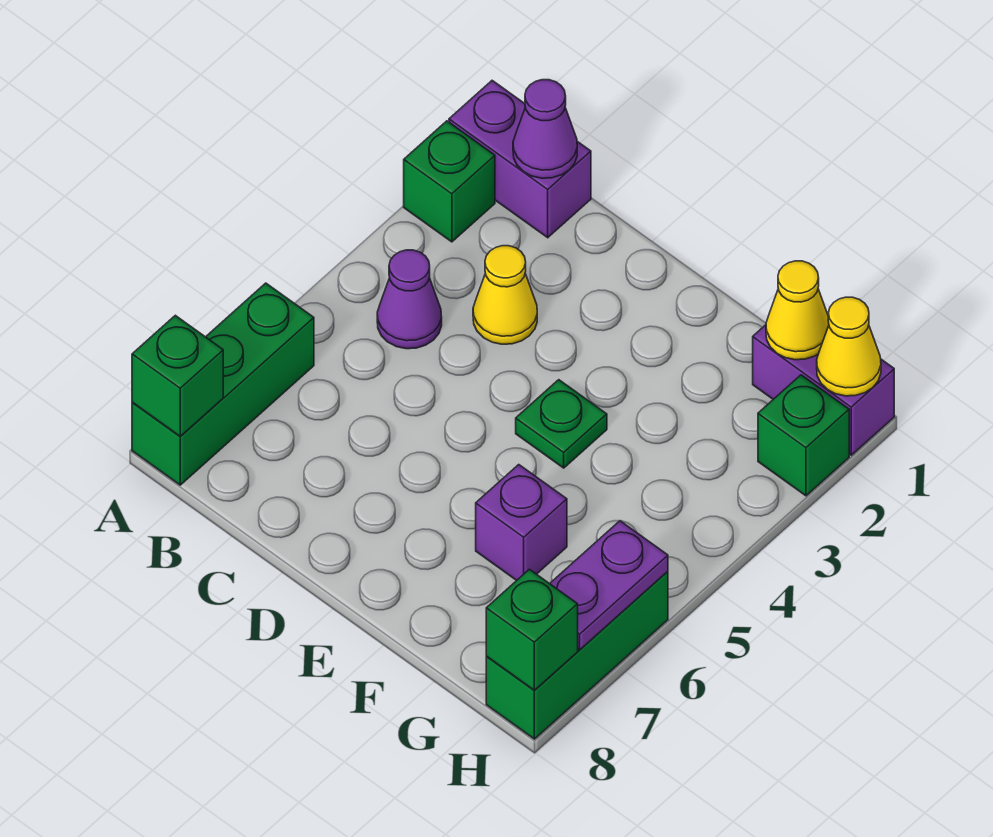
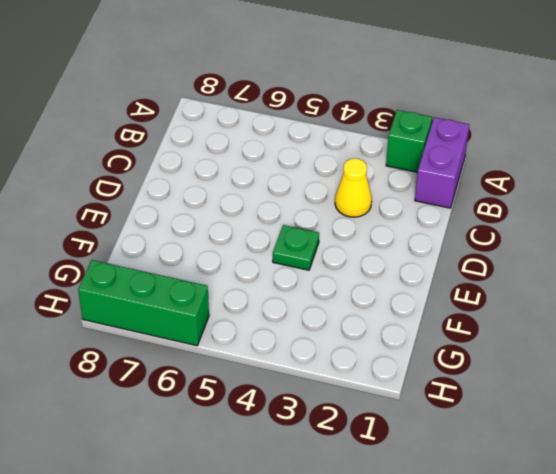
none -> green 1x3 brick [132,283,314,485]
none -> purple 1x1 cone [377,250,442,349]
none -> purple 1x1 brick [476,465,567,580]

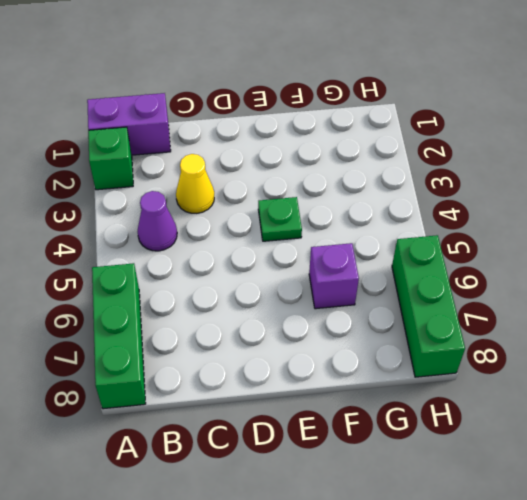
none -> purple 1x2 brick [753,325,894,455]
none -> green 1x1 brick [758,375,849,496]
none -> green 1x1 brick [132,315,223,436]

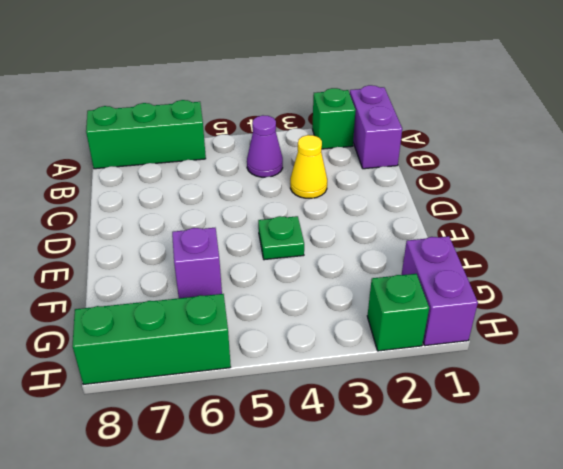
none -> green 1x1 brick [132,315,223,436]
none -> purple 1x1 cone [513,80,577,178]
none -> yellow 1x1 cone [766,261,829,360]

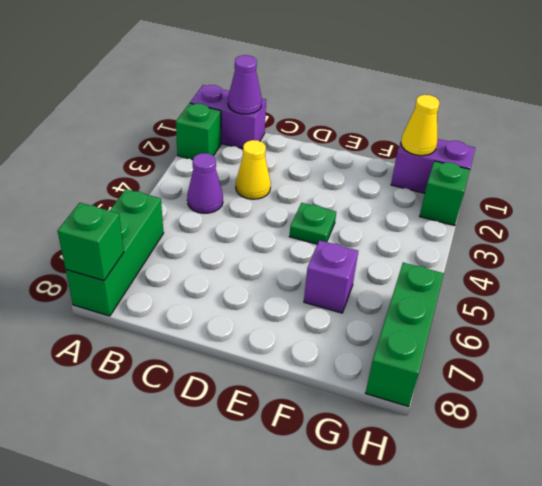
none -> yellow 1x1 cone [817,297,881,396]
none -> purple 1x2 plate [550,521,668,650]
none -> green 1x1 brick [486,569,578,690]

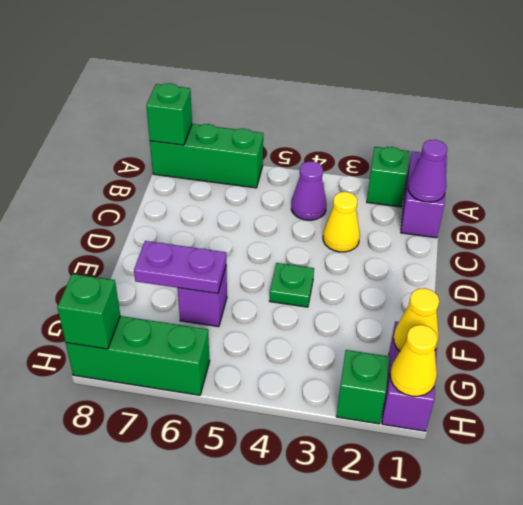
purple 1x2 plate [134,241,226,293] -> purple 1x2 plate moved to [550,521,668,650]

